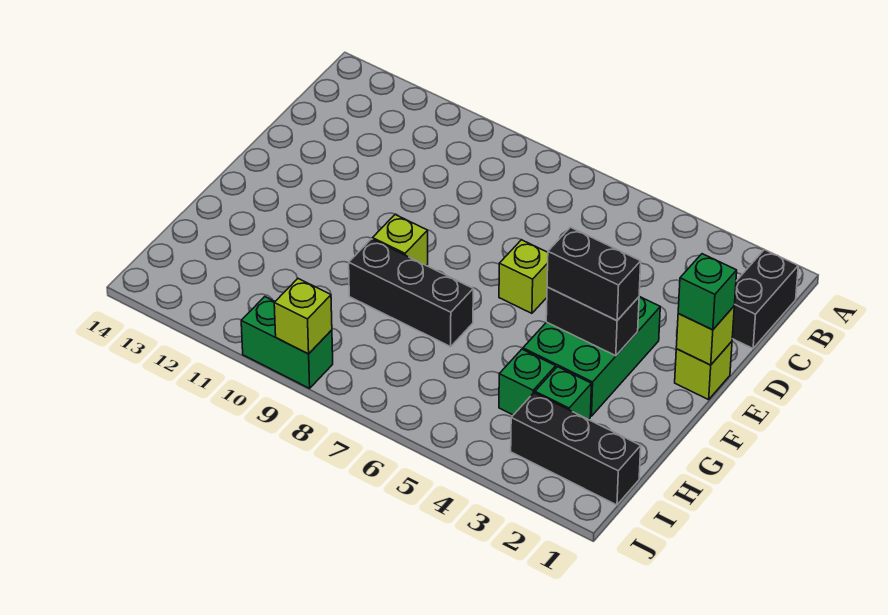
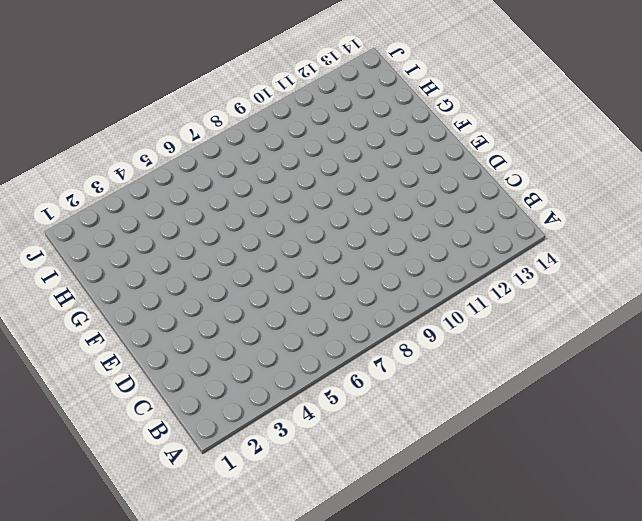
none -> black 1x2 brick [732,250,798,348]
none -> lime 1x1 brick [675,342,732,400]
none -> green 2x3 brick [523,297,660,416]

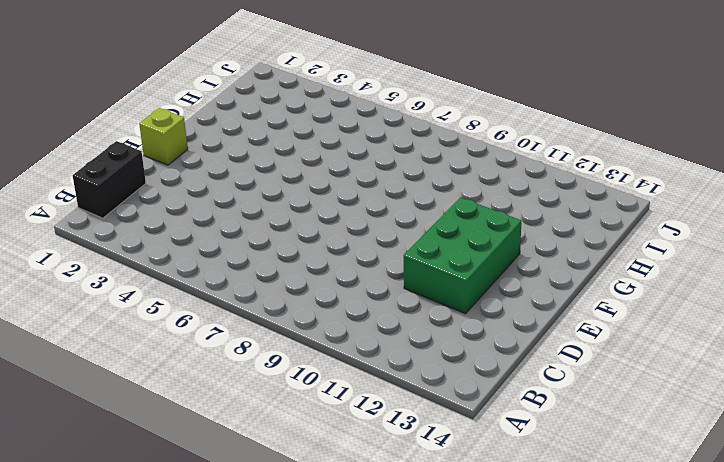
green 2x3 brick [404,198,521,314] -> green 2x3 brick moved to [523,297,660,416]
none -> lime 1x1 brick [499,240,548,313]
none -> lime 1x1 brick [373,214,428,266]
none -> black 1x3 brick [349,239,473,347]

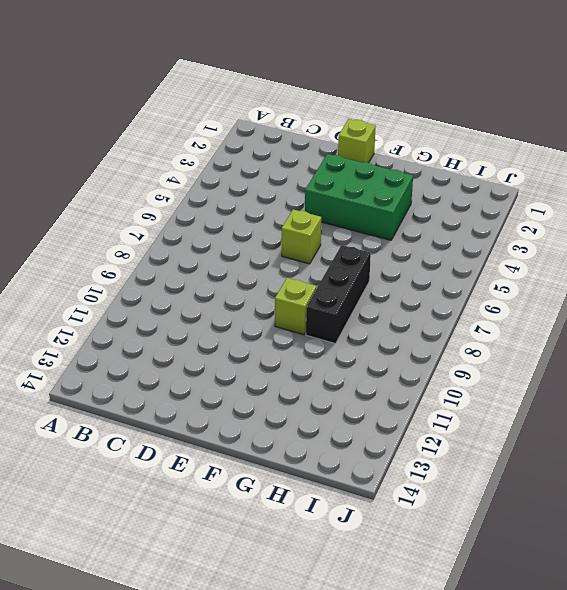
none -> black 1x2 brick [732,250,798,348]
none -> green 1x1 brick [535,367,591,420]
none -> green 1x1 brick [499,349,556,415]

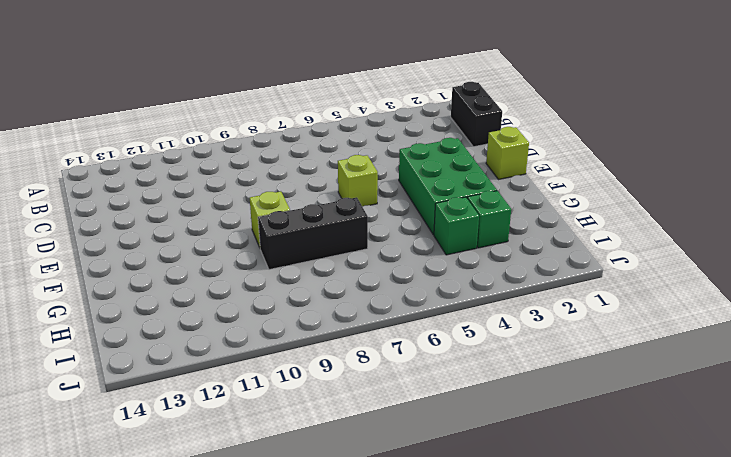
none -> black 1x3 brick [511,393,641,505]
none -> green 1x2 brick [241,297,333,388]
none -> lime 1x1 brick [676,307,734,365]

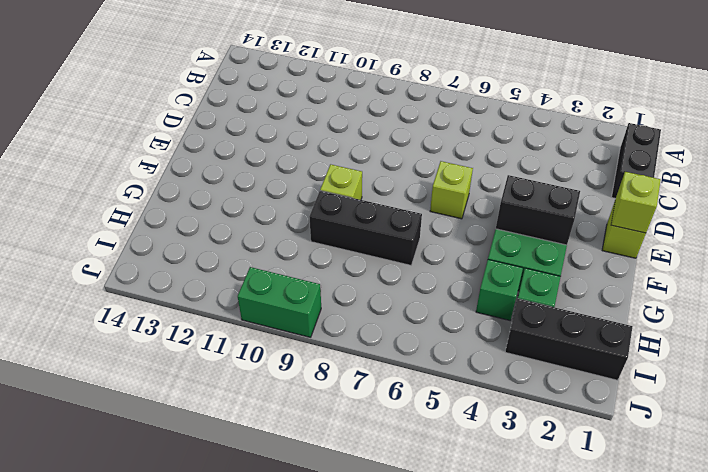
none -> lime 1x1 brick [274,279,332,354]
none -> green 1x1 brick [678,254,737,330]
none -> black 1x2 brick [547,227,641,320]

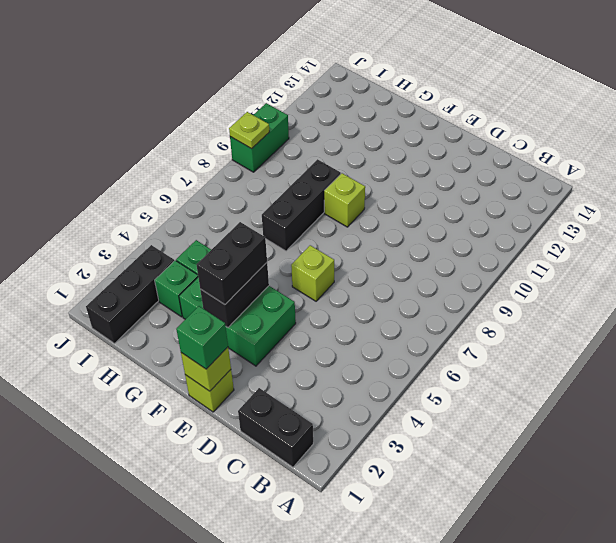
lime 1x1 plate [229,112,269,149] -> lime 1x1 brick [274,279,332,354]

